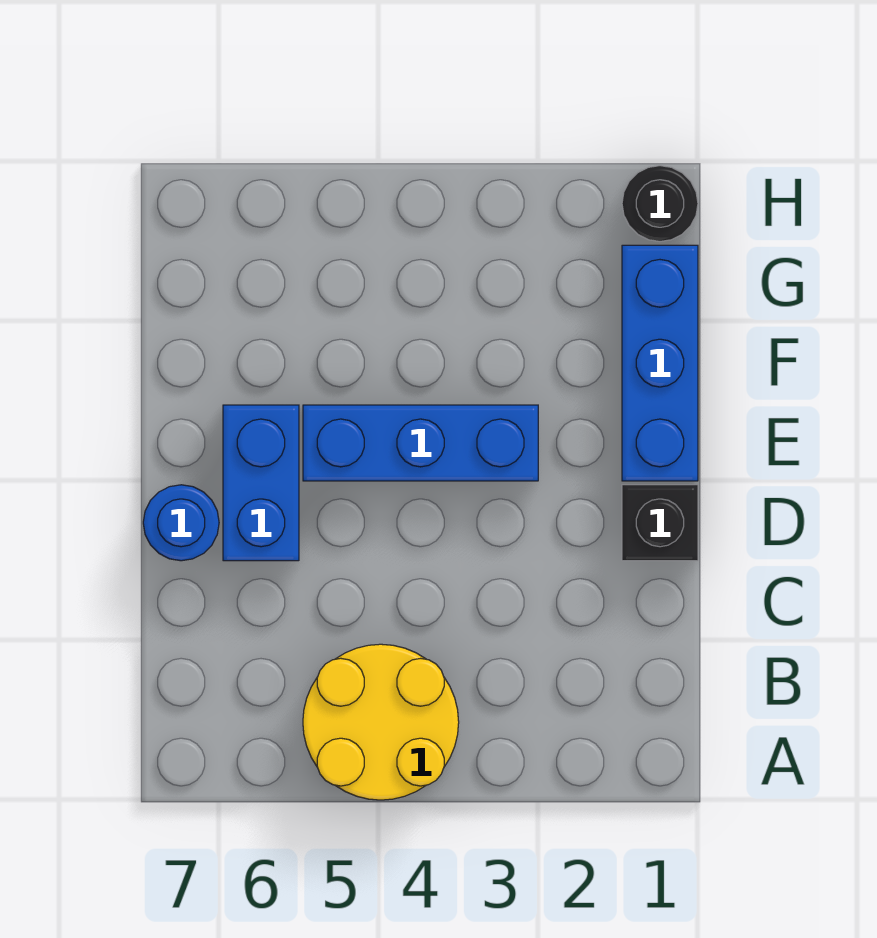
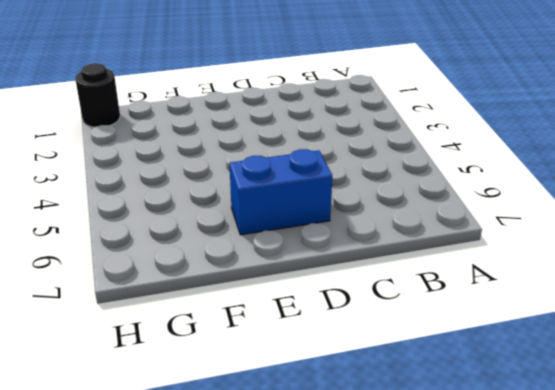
none -> yellow 2x2 round brick [303,644,459,800]
none -> black 1x1 brick [622,485,698,561]

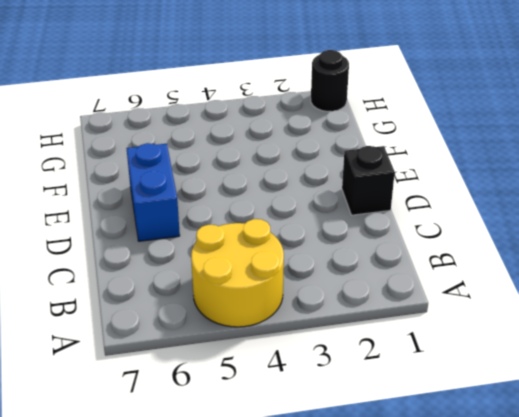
none -> blue 1x1 round brick [143,485,219,561]
none -> blue 1x3 brick [622,245,698,481]

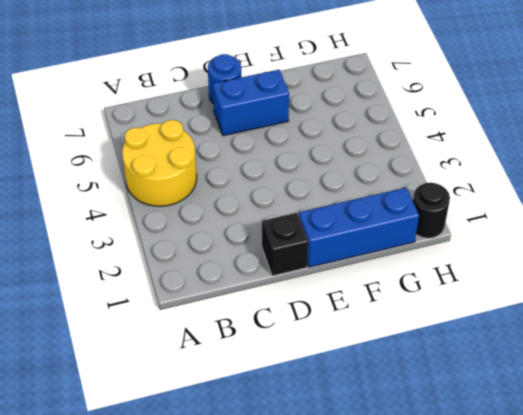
none -> blue 1x3 brick [303,405,538,481]

